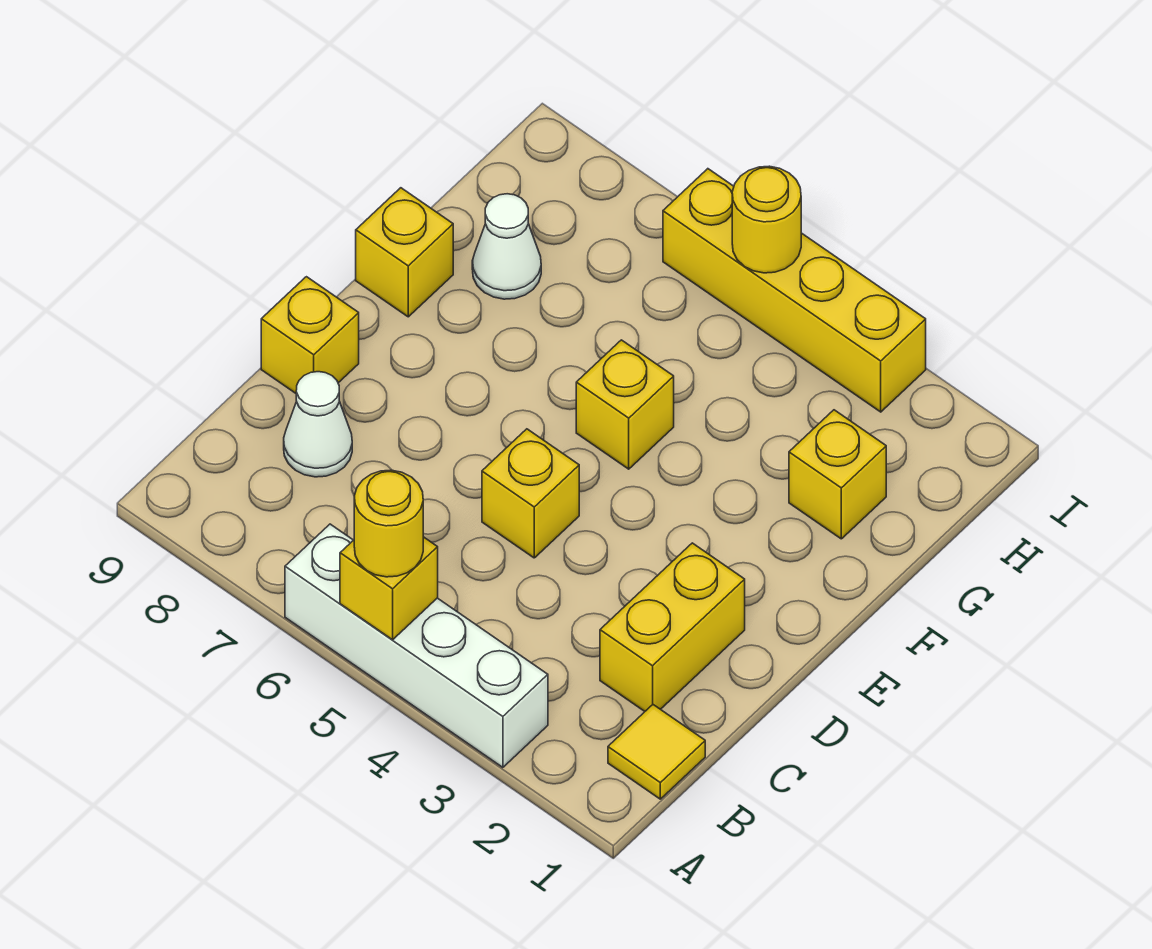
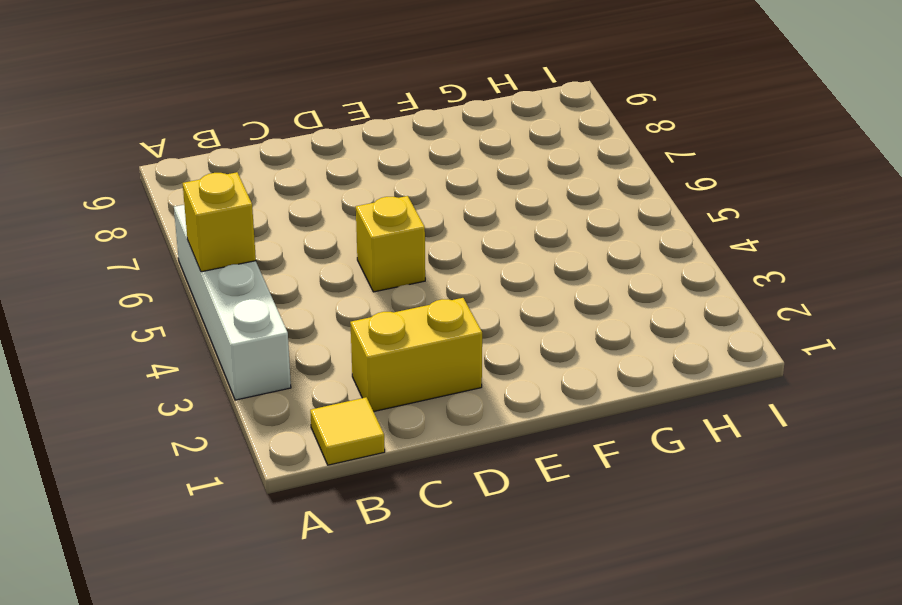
none -> white 1x1 cone [284,372,352,477]
none -> yellow 1x1 brick [261,277,359,393]
none -> yellow 1x1 brick [576,340,674,469]

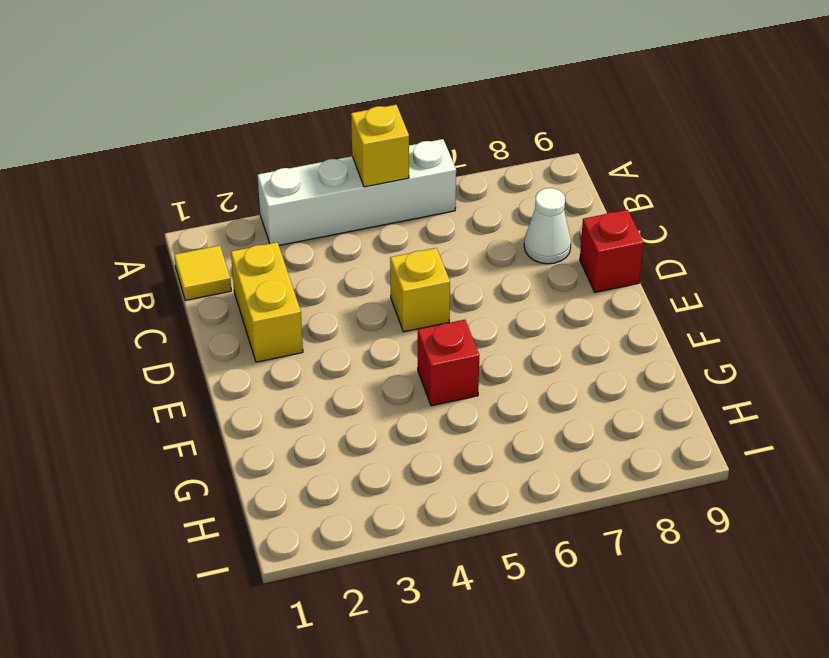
red 1x1 brick [580,210,644,292] -> yellow 1x1 brick [261,277,359,393]
red 1x1 brick [418,320,479,406] -> yellow 1x1 brick [576,340,674,469]
none -> yellow 1x1 brick [356,188,453,317]
none -> yellow 1x1 brick [789,410,886,539]
none -> white 1x1 cone [472,194,541,299]

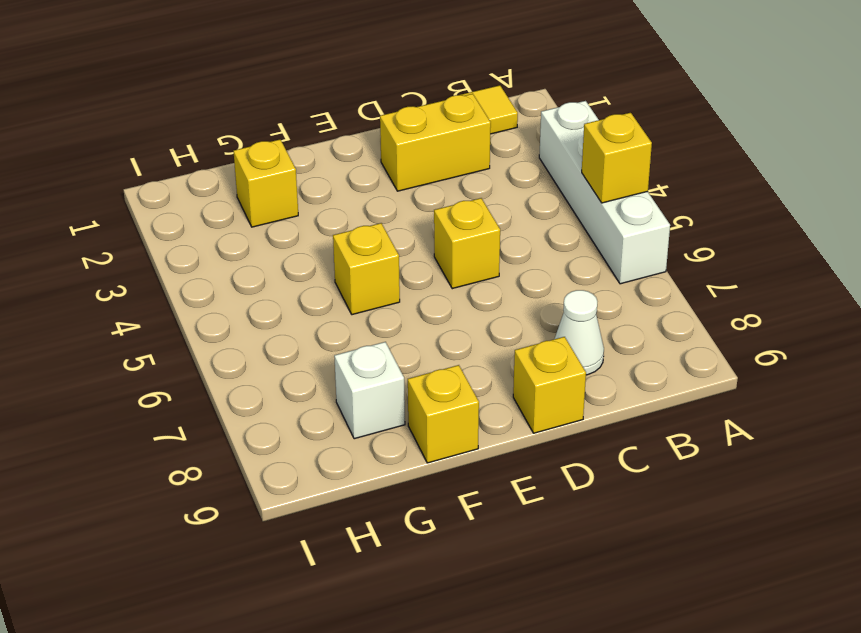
white 1x1 brick [334,342,405,439] -> white 1x1 cone [472,194,541,299]
none -> yellow 1x4 brick [663,169,926,412]
none -> yellow 1x1 round brick [732,166,801,273]
none -> yellow 1x1 round brick [354,470,423,577]

